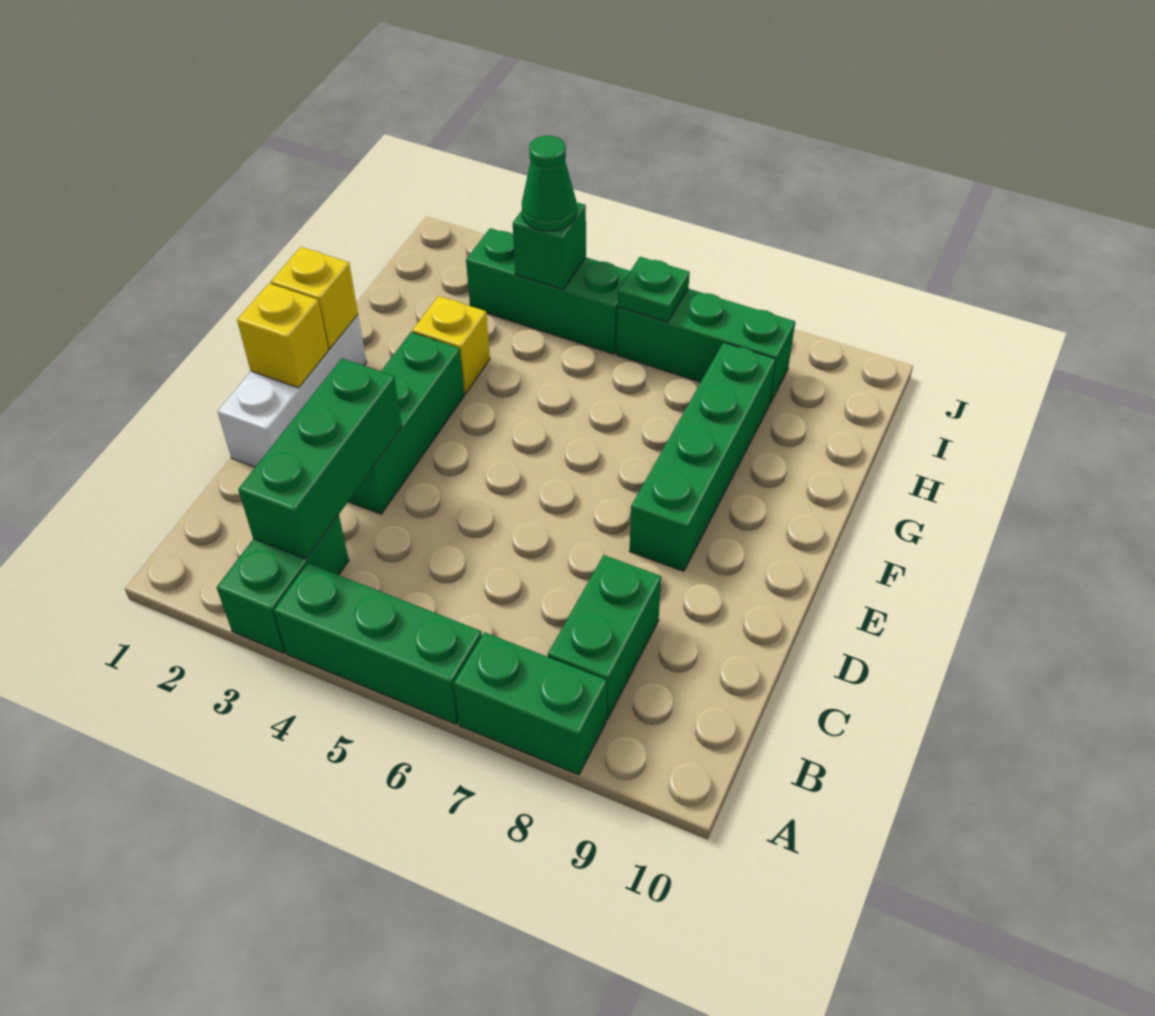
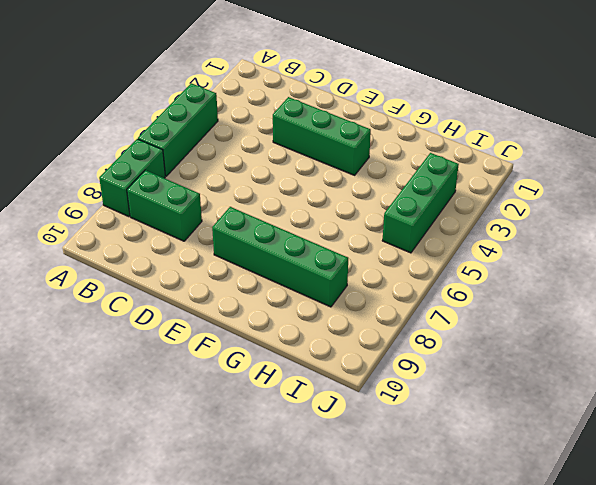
none -> green 1x2 brick [217,515,349,653]
none -> white 1x3 brick [217,315,367,467]
none -> yellow 1x1 brick [412,296,490,394]

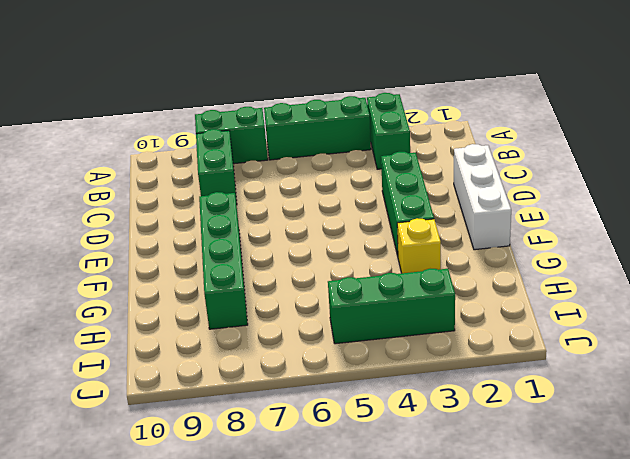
none -> green 1x3 brick [617,289,795,405]
none -> green 1x3 brick [238,358,402,559]
none -> yellow 1x1 brick [237,284,328,388]

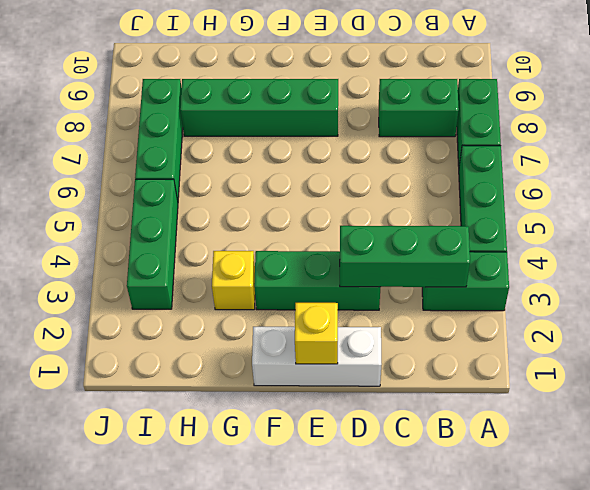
none -> yellow 1x1 brick [271,247,358,349]
none -> green 1x1 brick [513,202,586,290]
none -> green 1x1 plate [618,257,690,322]

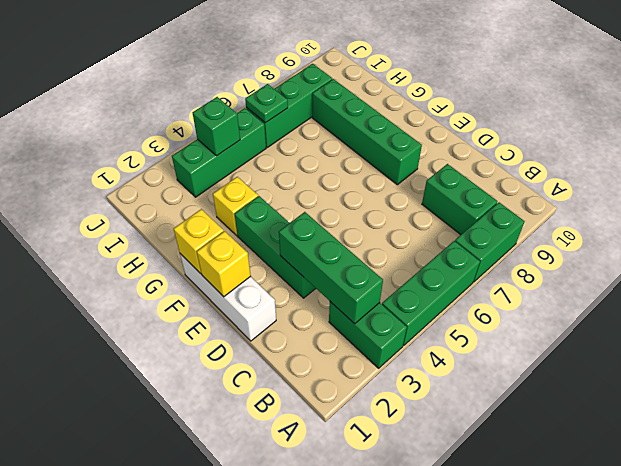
none -> green 1x1 cone [522,136,577,231]

